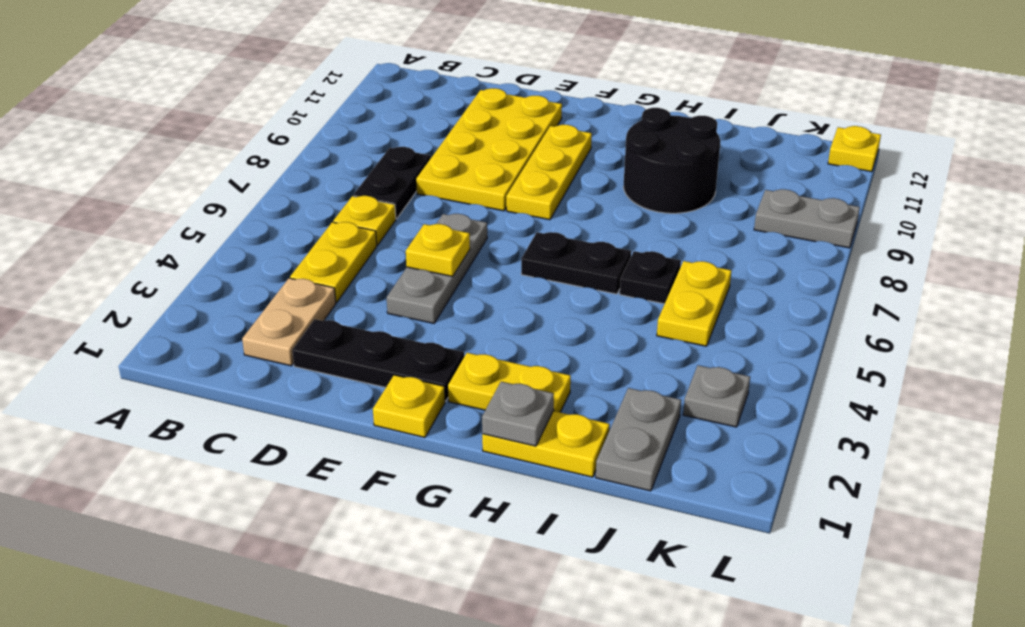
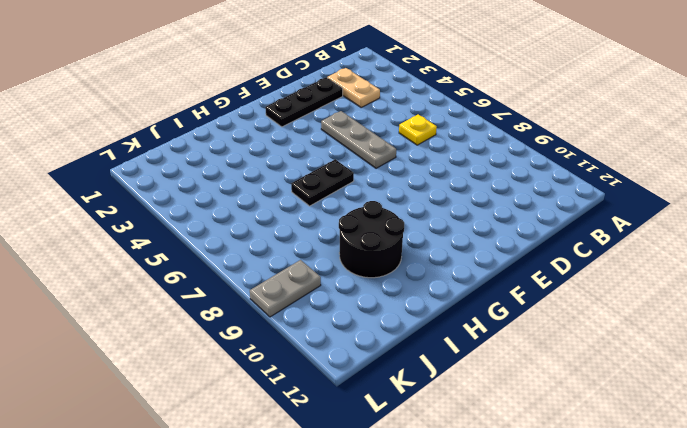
none -> yellow 1x2 plate [290,222,377,303]
none -> black 1x2 plate [353,147,431,219]
none -> yellow 2x4 plate [416,88,562,211]

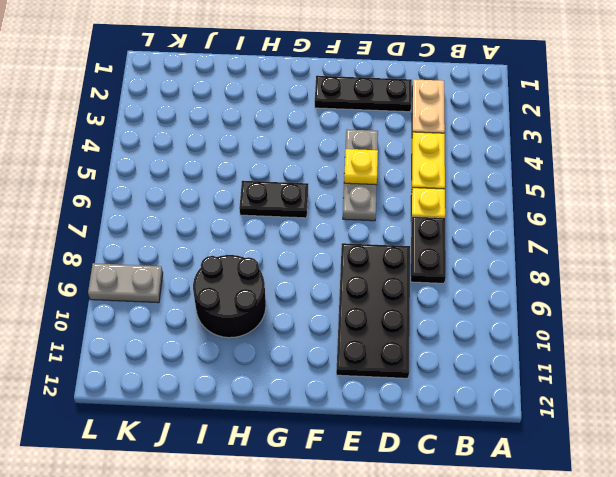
black 2x4 plate [336,243,410,378] -> yellow 2x4 plate [416,88,562,211]
none -> yellow 1x1 plate [373,375,445,437]
none -> yellow 1x3 plate [506,125,592,220]
none -> yellow 1x2 plate [448,353,571,412]

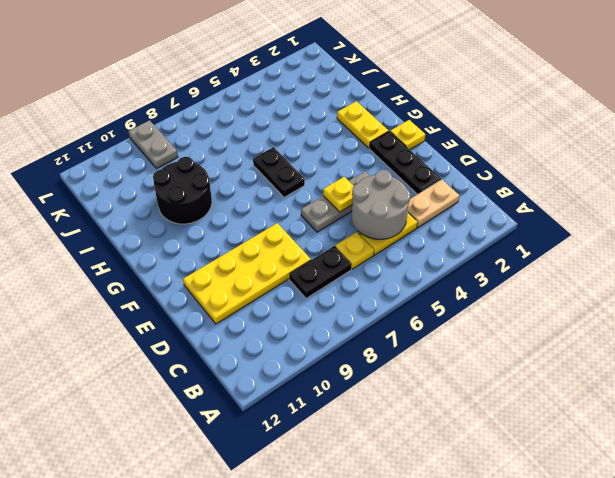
grey 2x2 round brick [352,170,411,239] -> none
none -> yellow 1x3 plate [506,125,592,220]
none -> yellow 1x2 plate [482,411,610,477]
none -> black 1x1 plate [620,251,681,304]

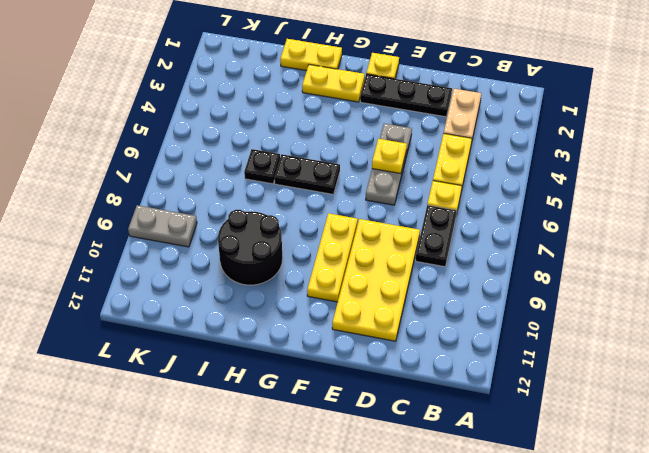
none -> grey 1x2 plate [596,388,681,491]
none -> yellow 1x2 plate [657,261,731,346]
none -> grey 1x1 plate [683,365,750,427]

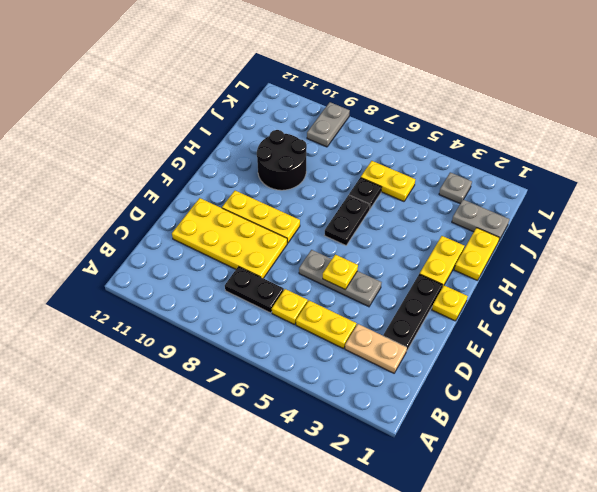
none -> yellow 1x1 plate [828,126,881,172]
none -> grey 1x1 plate [482,382,554,446]

